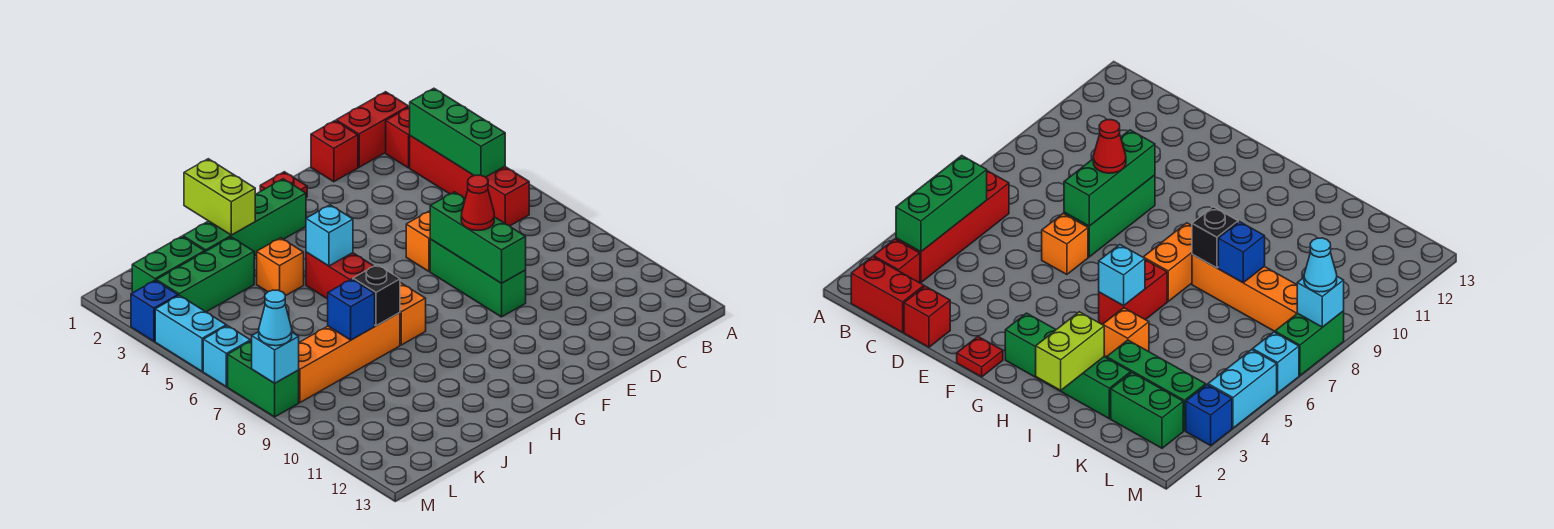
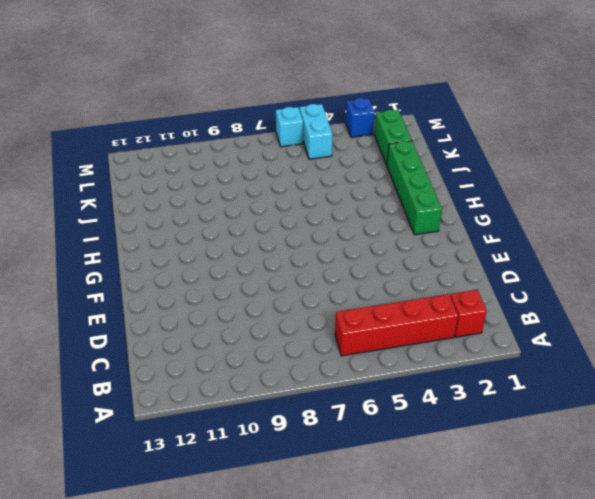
cyan 1x2 brick [300,104,333,159] -> cyan 1x2 brick turned to [155,295,226,372]
none -> red 1x2 brick [336,92,409,167]
none -> red 1x1 brick [311,121,358,182]
none -> orange 1x1 brick [406,211,430,272]

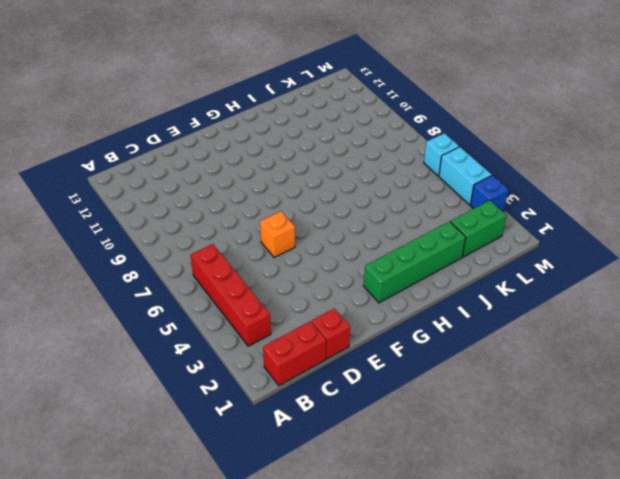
none -> red 1x1 brick [386,107,410,168]
none -> green 1x3 brick [430,239,526,317]
none -> red 1x1 plate [260,172,307,197]

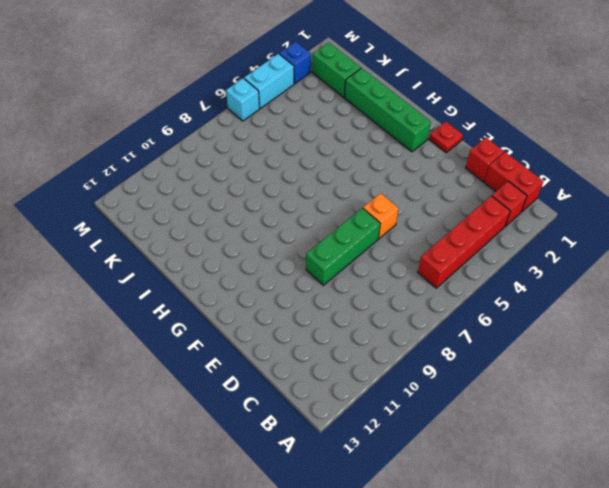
none -> red 1x2 brick [306,252,374,299]
none -> orange 1x2 brick [400,282,426,345]
none -> orange 1x1 brick [257,238,304,296]

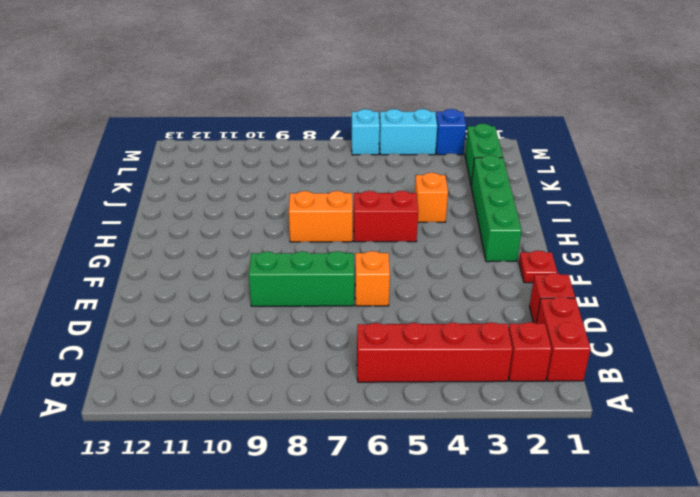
none -> orange 1x4 brick [299,313,400,402]
none -> green 1x3 brick [156,237,254,312]
none -> green 1x2 brick [228,341,299,417]

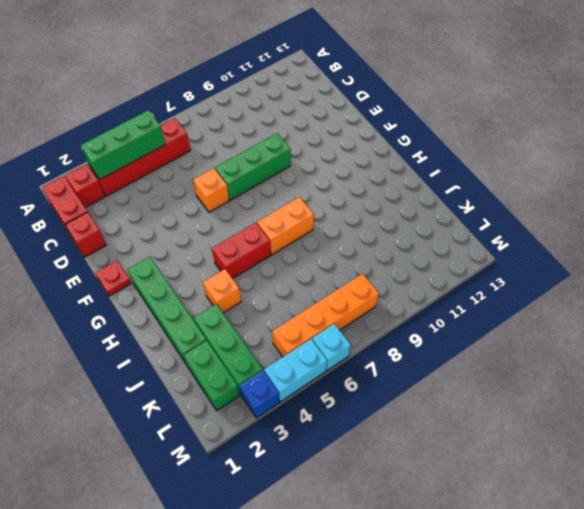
orange 1x4 brick [272,274,379,357] -> orange 1x4 brick turned to [299,313,400,402]
none -> green 1x2 brick [228,341,299,417]
none -> green 1x3 brick [430,192,526,283]
none -> cyan 1x1 brick [306,205,353,266]

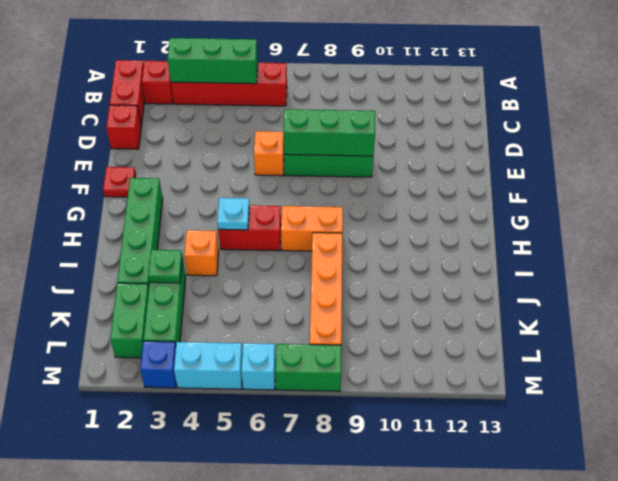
cyan 1x1 plate [217,198,249,230] -> cyan 1x1 brick [306,205,353,266]
green 1x1 plate [148,250,183,283] -> none
none -> lime 1x2 brick [184,159,255,235]
none -> black 1x1 brick [353,265,400,326]
none -> blue 1x1 brick [328,279,375,340]

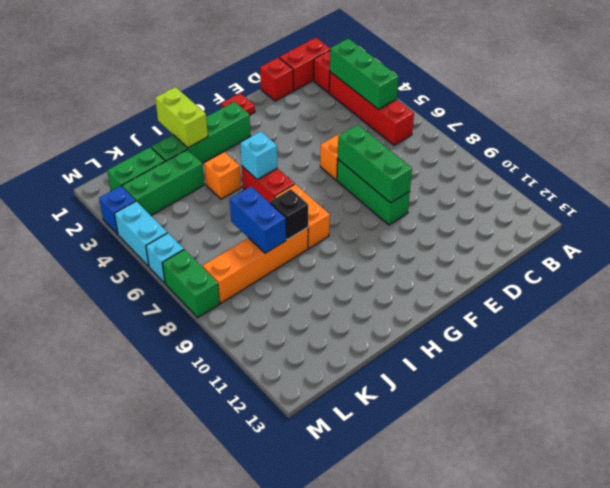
blue 1x2 brick [230,186,286,253] -> blue 1x1 brick [328,279,375,340]
none -> cyan 1x1 brick [252,332,299,383]
none -> red 1x1 cone [461,175,494,230]
none -> cyan 1x1 cone [259,290,292,346]

